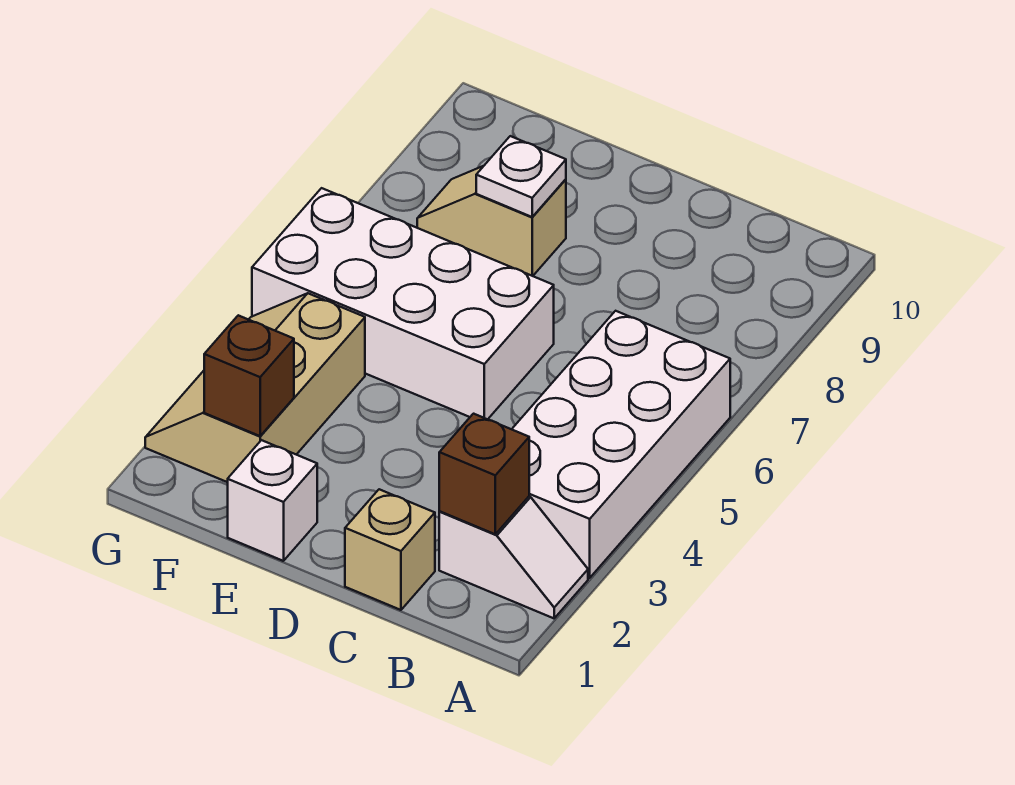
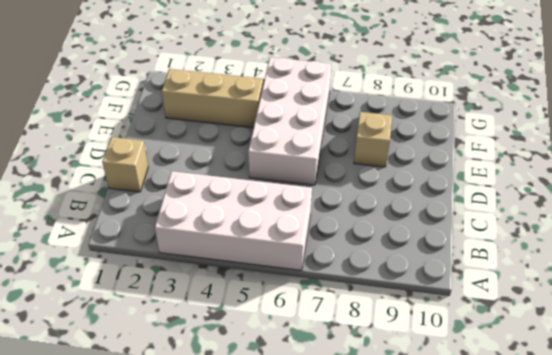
none -> white 1x2 slope [439,497,588,618]
none -> white 1x1 brick [228,440,317,561]

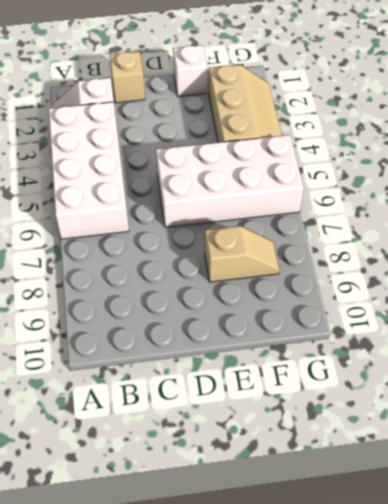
none -> brown 1x1 brick [439,414,529,534]
none -> white 1x1 plate [476,136,566,217]

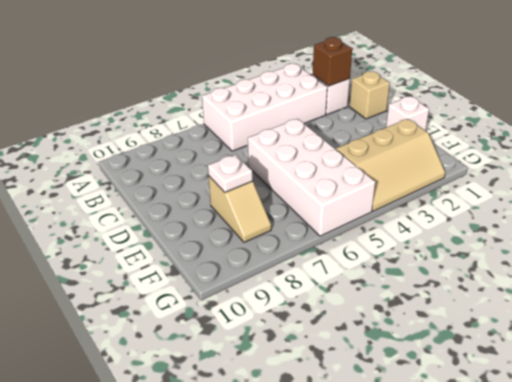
none -> brown 1x1 brick [204,315,294,436]

